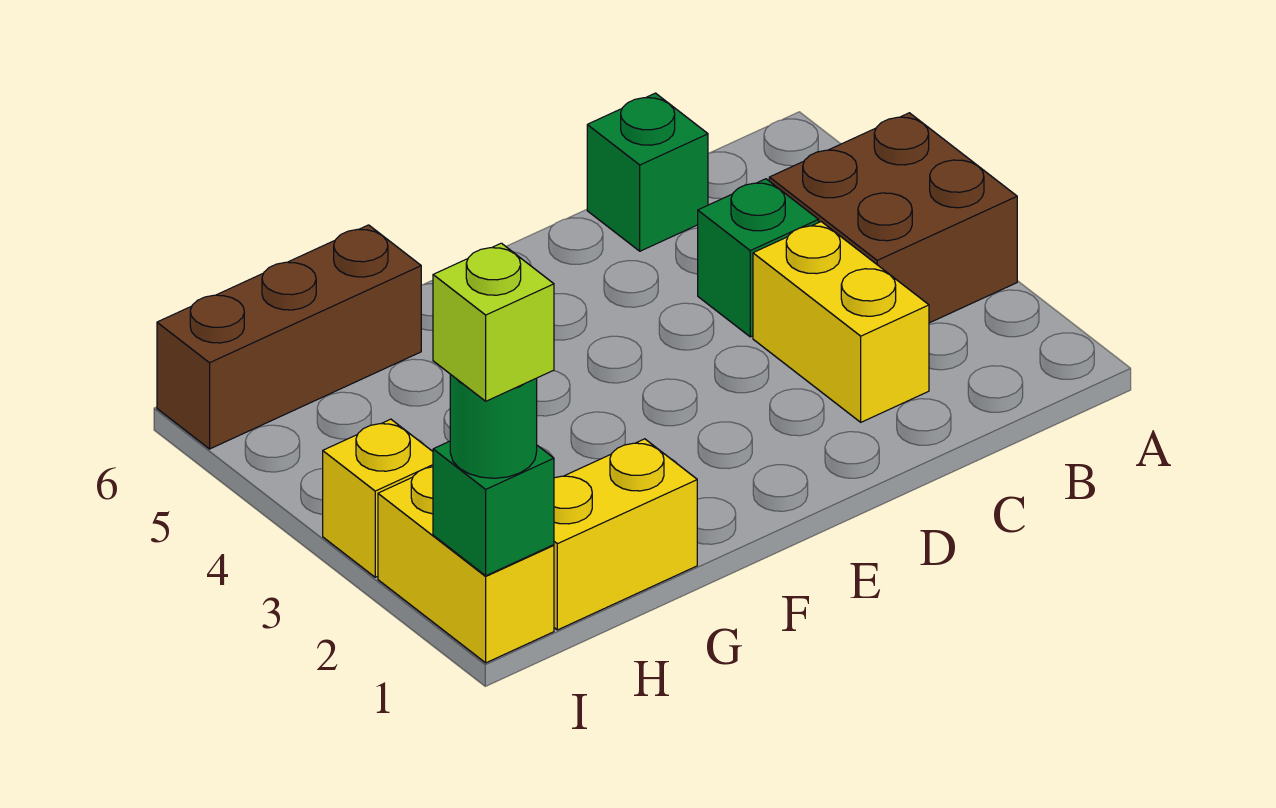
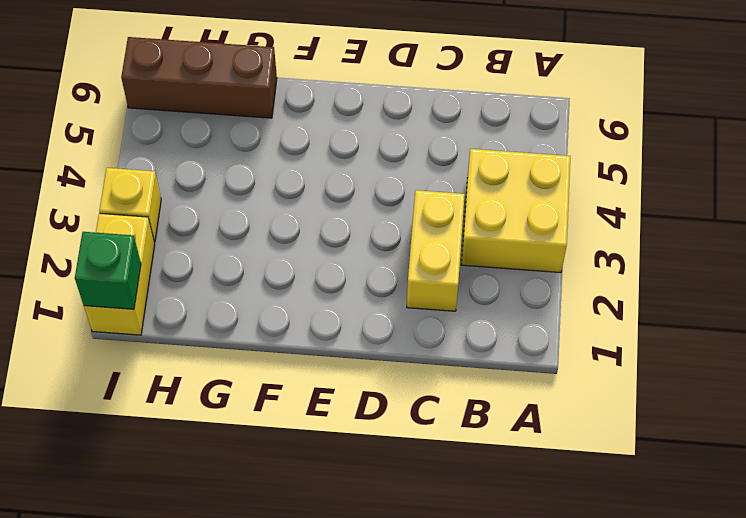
yellow 2x2 brick [462,149,570,273] -> brown 2x2 brick [769,113,1017,323]
none -> green 1x1 brick [698,179,819,337]
none -> green 1x1 brick [587,93,708,251]

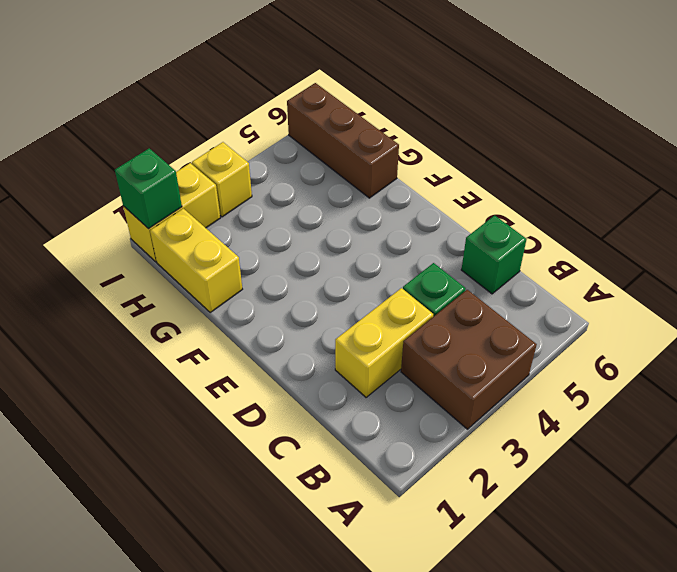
none -> green 1x1 round brick [450,374,537,478]
none -> lime 1x1 brick [433,243,554,401]

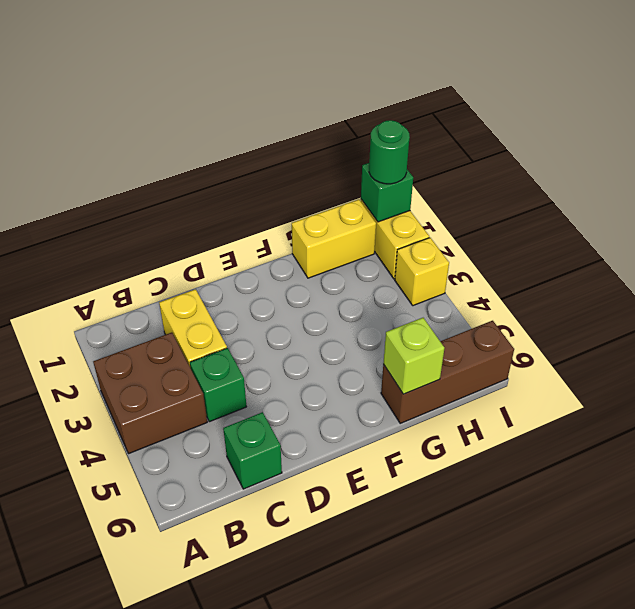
lime 1x1 brick [383,318,444,394] -> lime 1x1 brick moved to [433,243,554,401]

